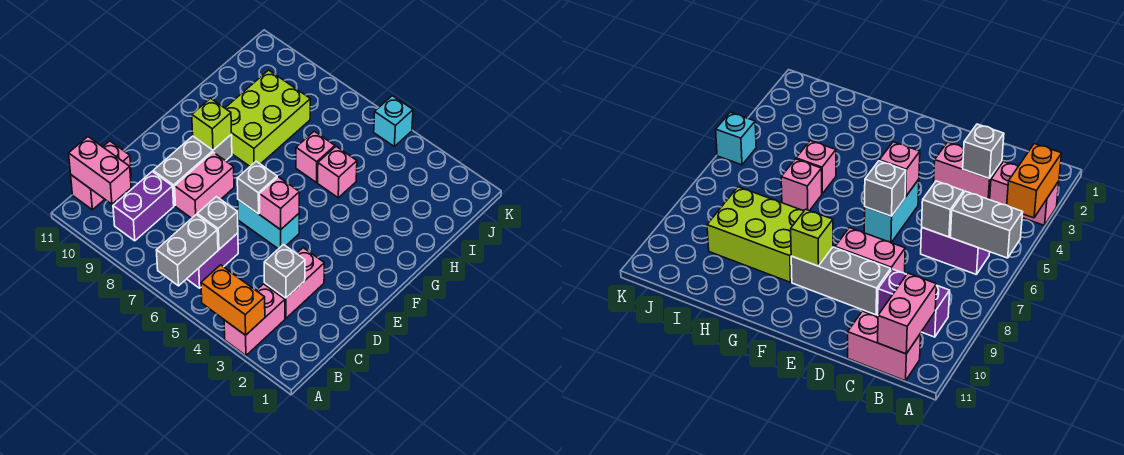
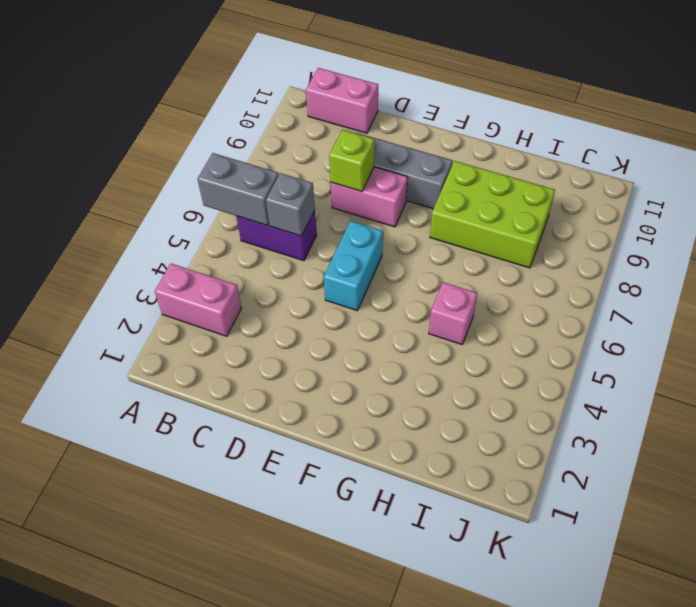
lime 1x1 brick [329,130,374,191] -> lime 1x1 brick moved to [192,98,232,150]
none -> purple 1x2 brick [113,172,174,241]
none -> pink 1x2 brick [264,248,324,319]
none -> pink 1x1 brick [296,131,335,183]

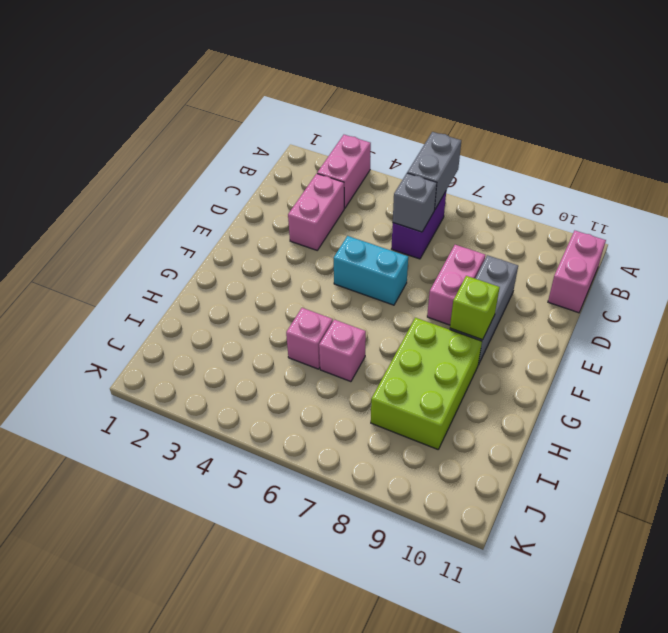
none -> purple 1x2 brick [113,172,174,241]
none -> cyan 1x1 brick [374,96,413,146]
none -> orange 1x2 brick [201,265,265,335]

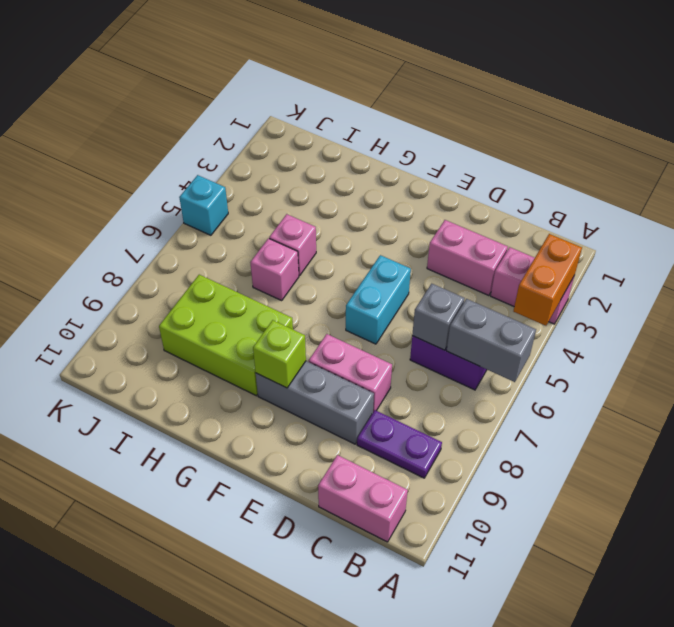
purple 1x2 plate [357,410,442,478] -> purple 1x2 brick [113,172,174,241]
none -> pink 1x2 brick [69,137,131,204]
none -> grey 1x1 brick [264,245,305,298]
none -> pink 1x1 brick [259,177,300,230]

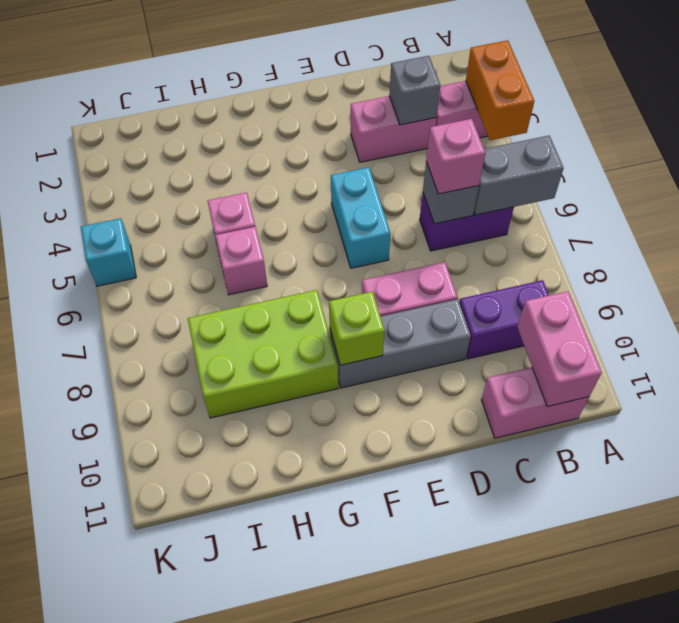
pink 1x1 brick [426,119,485,194] -> pink 1x1 brick moved to [259,177,300,230]
none -> grey 1x1 brick [237,161,277,214]

